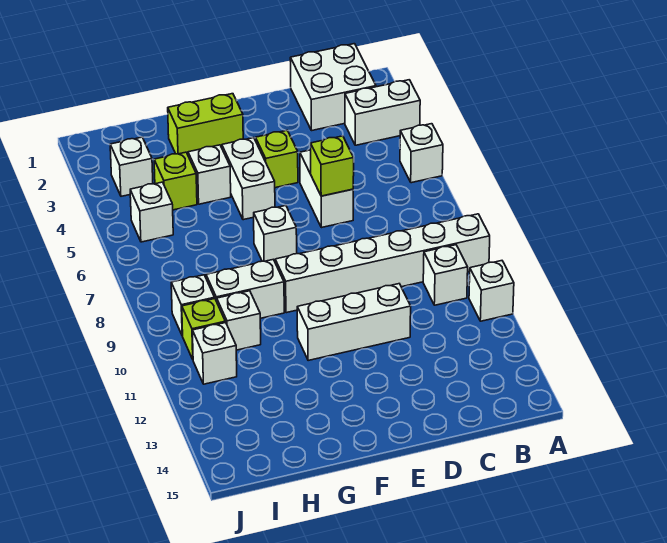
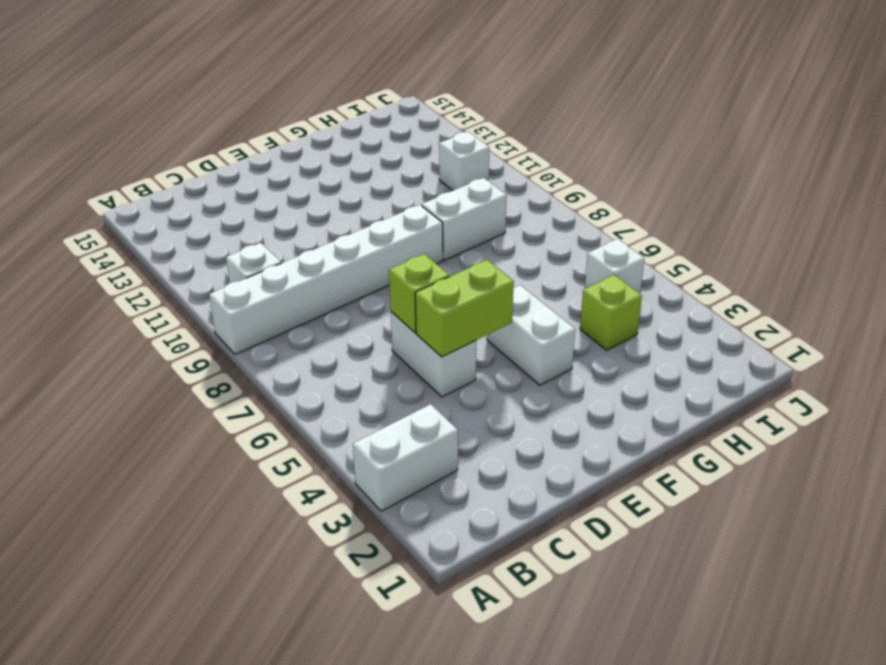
lime 1x2 brick [415,260,514,357] -> lime 1x2 brick moved to [168,94,243,155]
none -> white 1x1 brick [400,124,443,183]
none -> white 1x1 brick [469,261,514,321]
none -> white 2x2 brick [290,44,376,131]

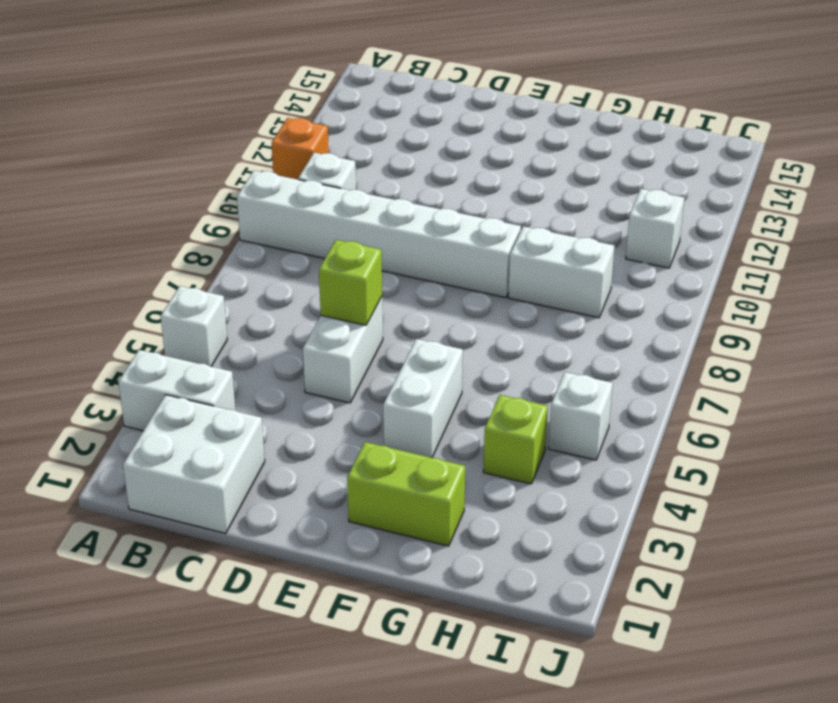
orange 1x1 brick [272,118,329,179] -> white 1x1 brick [469,261,514,321]
none -> white 1x3 brick [297,284,411,361]
none -> lime 1x1 brick [256,130,298,188]
none -> white 1x1 brick [254,206,297,261]

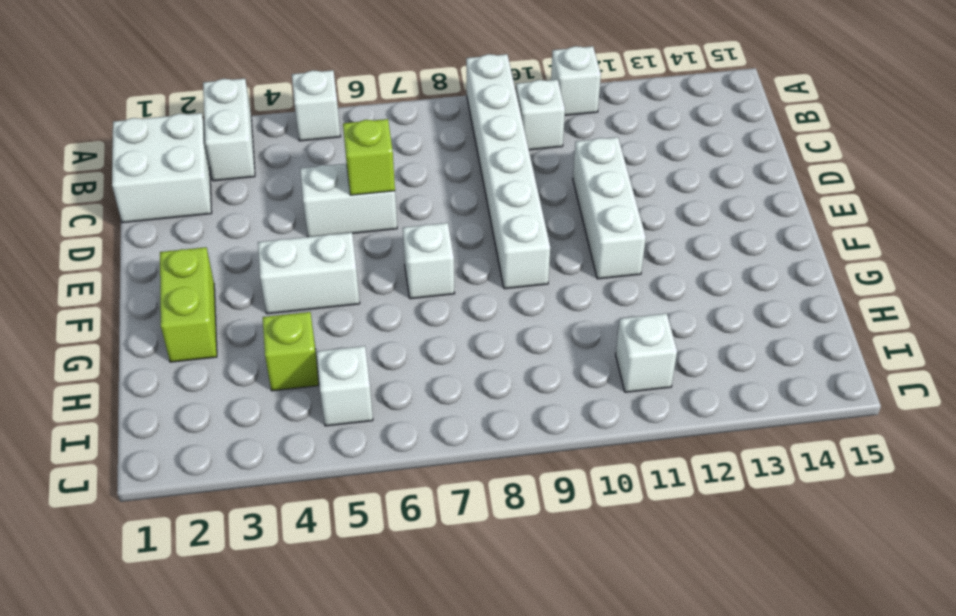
none -> lime 1x1 brick [256,130,298,188]
none -> white 1x1 brick [188,145,231,204]
none -> white 1x2 brick [206,260,284,318]

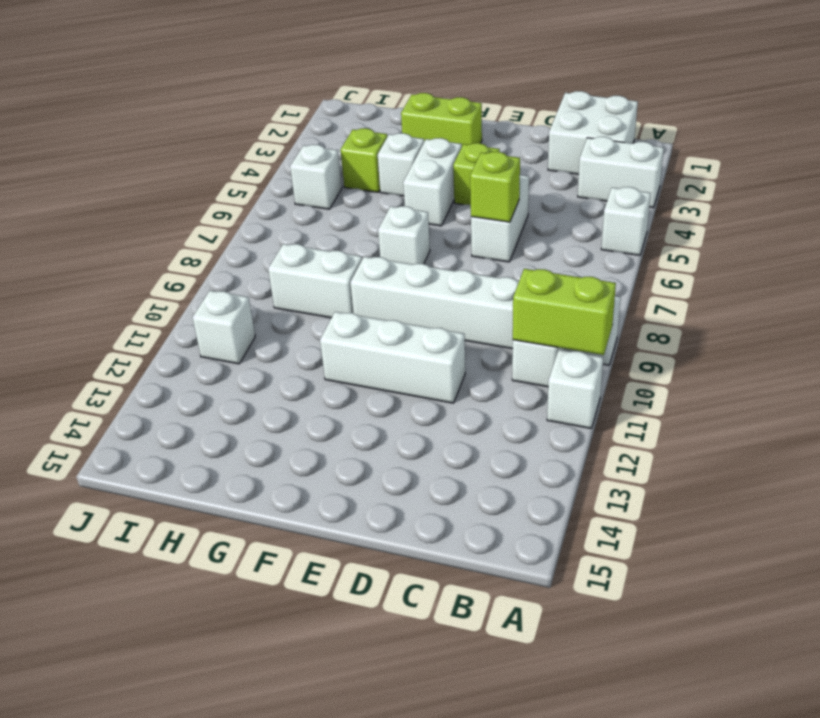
lime 1x2 brick [513,269,616,355] -> none
none -> white 1x1 brick [217,291,261,350]
none -> white 1x1 brick [110,137,153,196]
none -> white 1x1 brick [171,275,215,336]

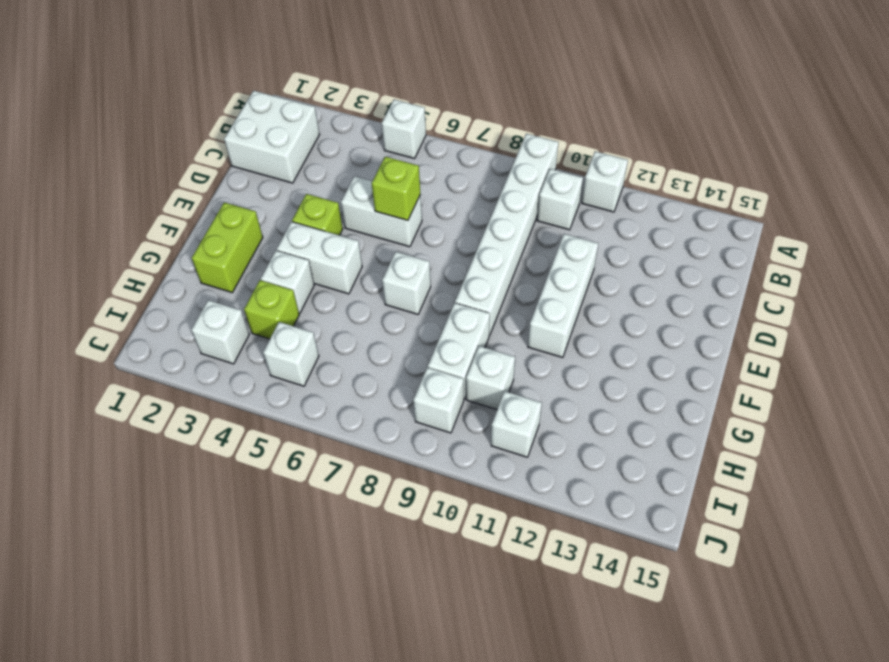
none -> white 1x2 brick [345,80,420,145]
none -> lime 1x1 brick [182,299,225,359]

